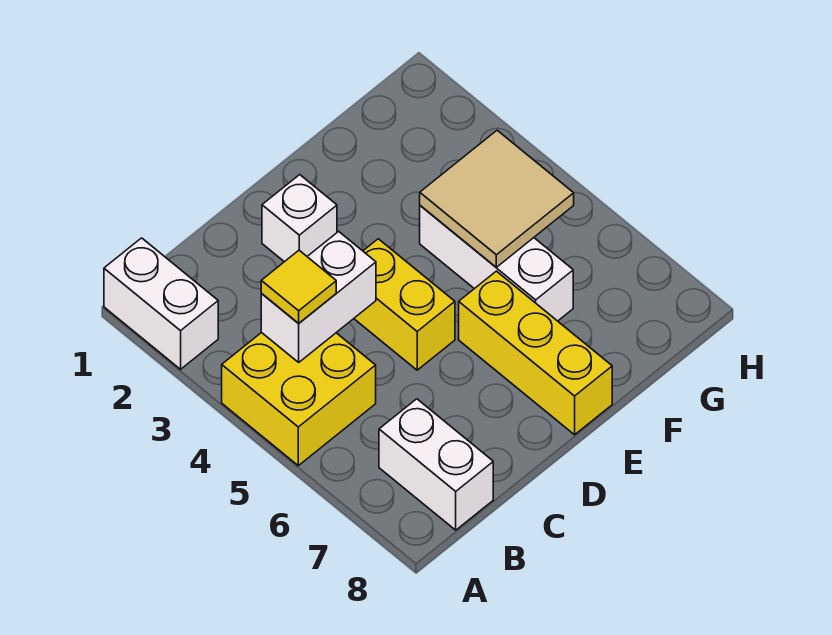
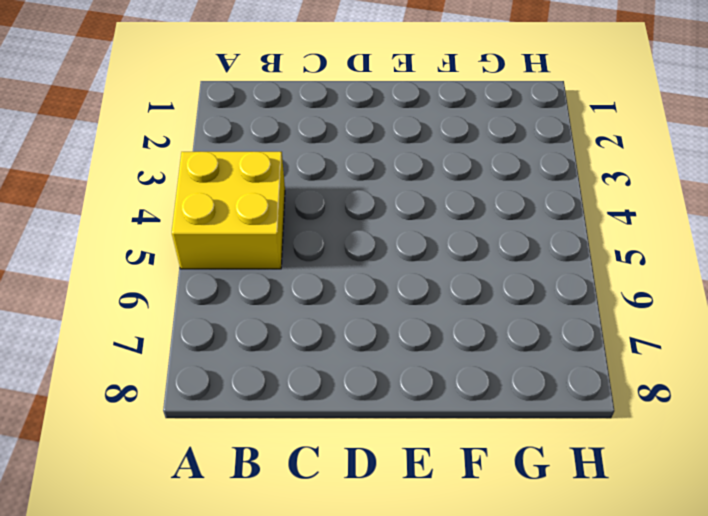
none -> white 1x2 brick [104,238,218,369]
none -> white 1x2 brick [379,399,493,530]

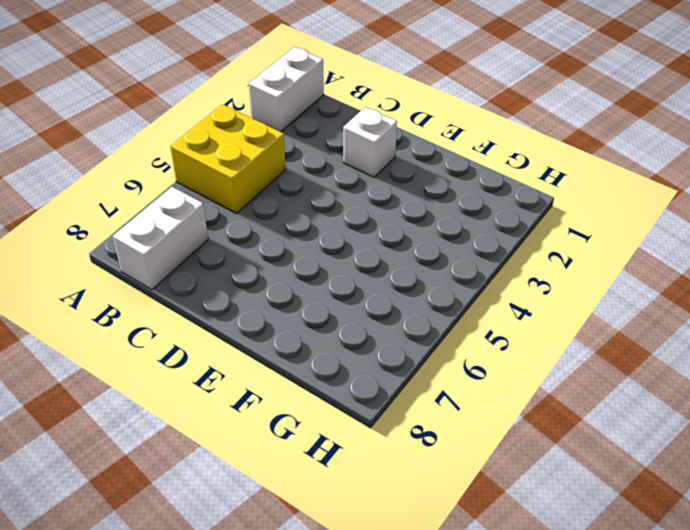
none -> yellow 1x2 brick [354,239,455,370]
none -> yellow 1x3 brick [459,271,612,435]

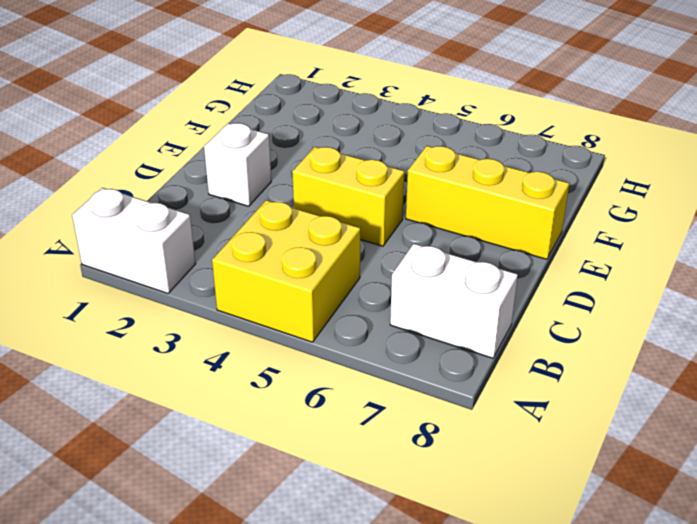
none -> white 1x3 brick [420,206,573,321]
none -> white 1x2 brick [261,231,376,362]

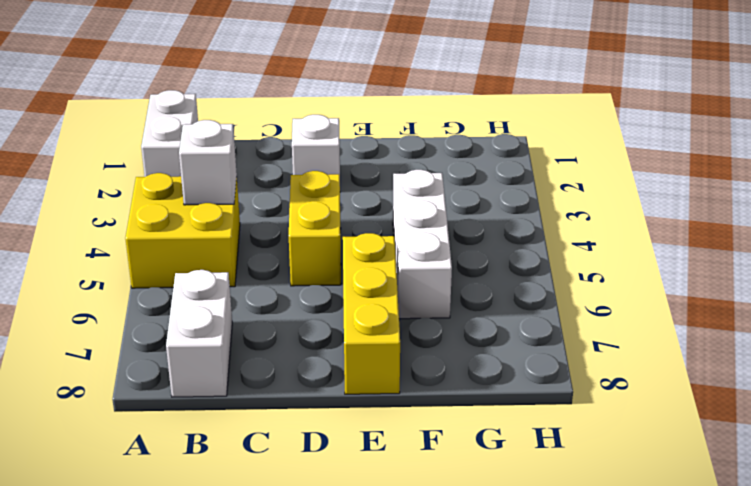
white 1x1 brick [179,120,237,205] -> white 1x2 brick [261,231,376,362]
none -> tan 2x2 tile [420,130,574,267]
none -> yellow 1x1 tile [261,250,336,323]

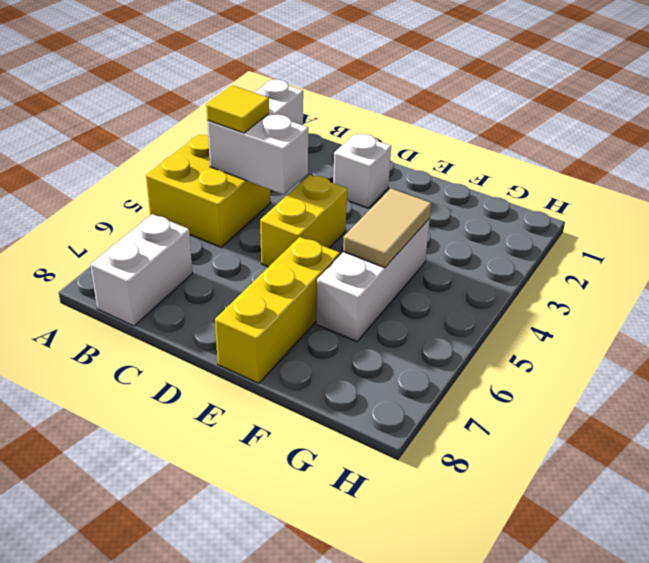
tan 1x2 tile [343,189,431,268] -> tan 2x2 tile [420,130,574,267]

